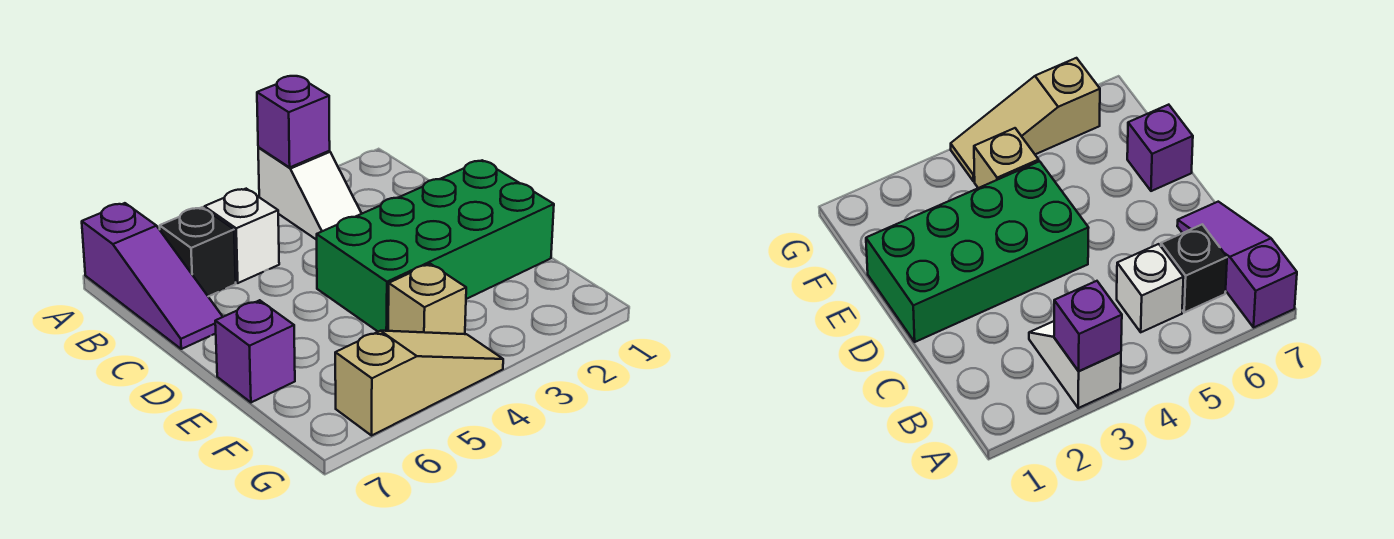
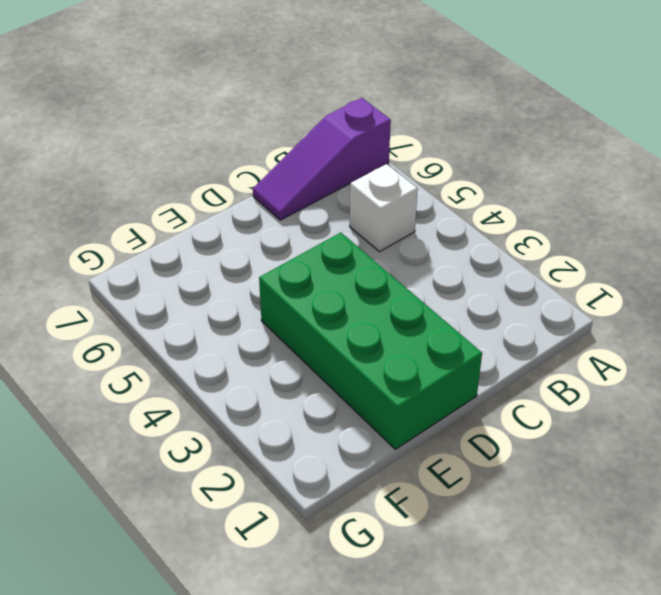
none -> white 1x2 slope [258,148,362,240]
none -> black 1x1 brick [160,207,236,296]

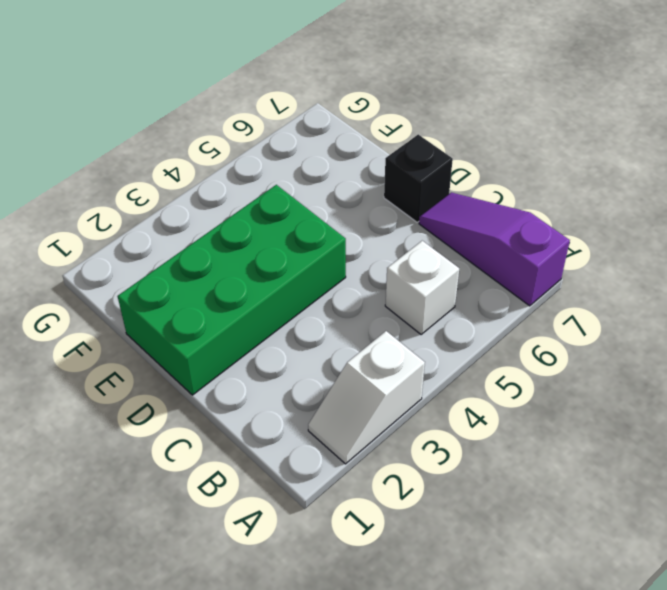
white 1x2 slope [308,331,425,464] -> white 1x2 slope turned to [258,148,362,240]
black 1x1 brick [384,134,453,222] -> black 1x1 brick moved to [160,207,236,296]
none -> purple 1x1 brick [215,300,295,402]
none -> tan 1x1 brick [388,264,466,334]

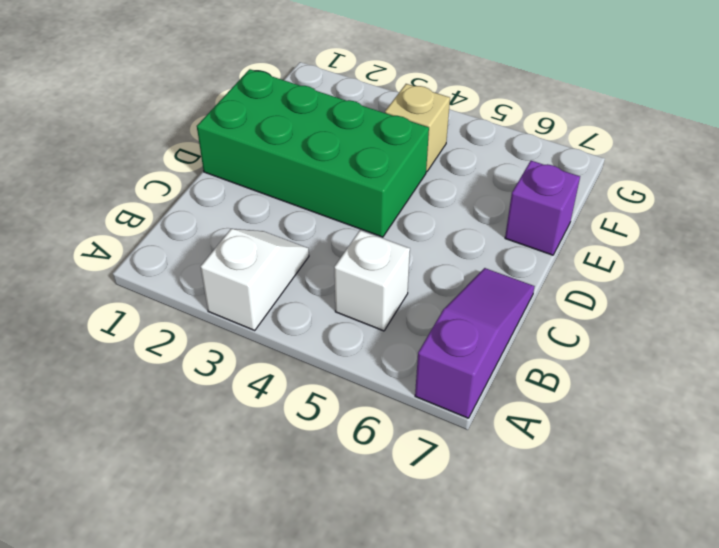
none -> black 1x1 brick [160,207,236,296]
none -> tan 1x3 slope [335,331,503,435]

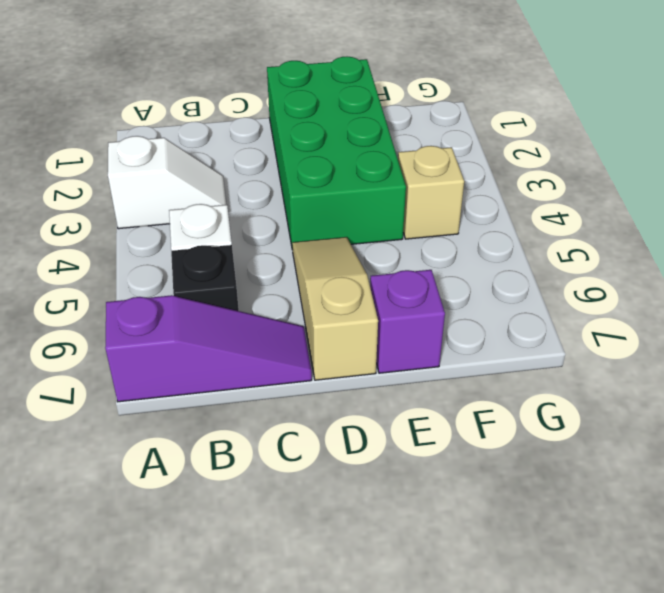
tan 1x3 slope [292,237,378,380] -> tan 1x3 slope moved to [335,331,503,435]
none -> purple 1x1 brick [257,76,330,167]

